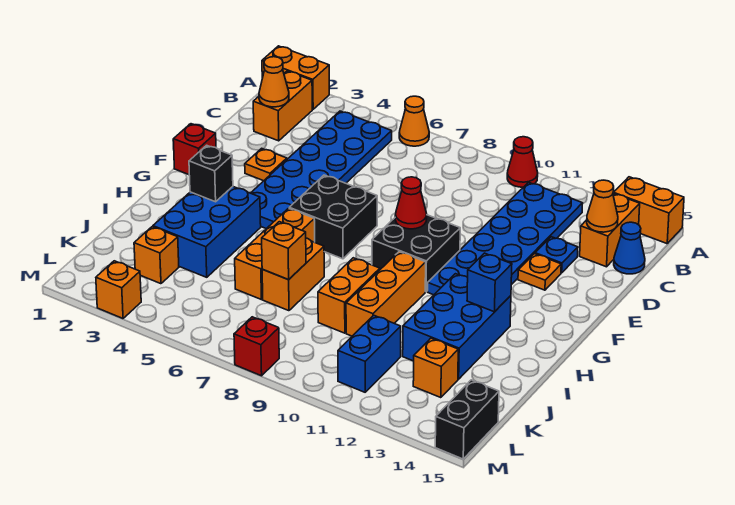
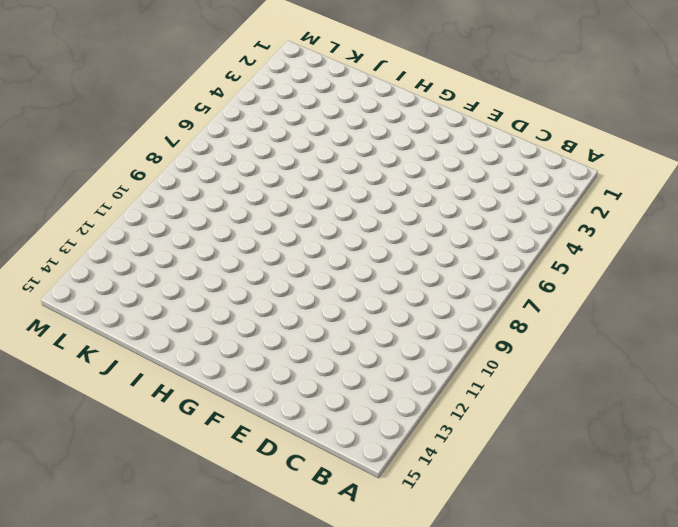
none -> orange 1x2 brick [262,46,329,109]
none -> orange 1x1 cone [399,96,429,146]
none -> red 1x1 cone [507,137,538,187]
none -> orange 1x2 brick [614,177,684,244]

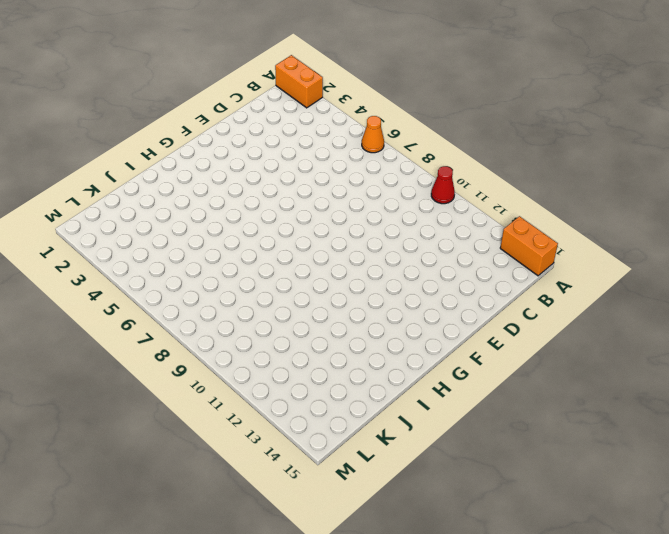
none -> orange 1x2 brick [253,71,312,141]
none -> blue 2x6 plate [251,111,392,229]
none -> blue 2x6 plate [428,182,583,295]
none -> orange 1x2 brick [580,193,640,267]

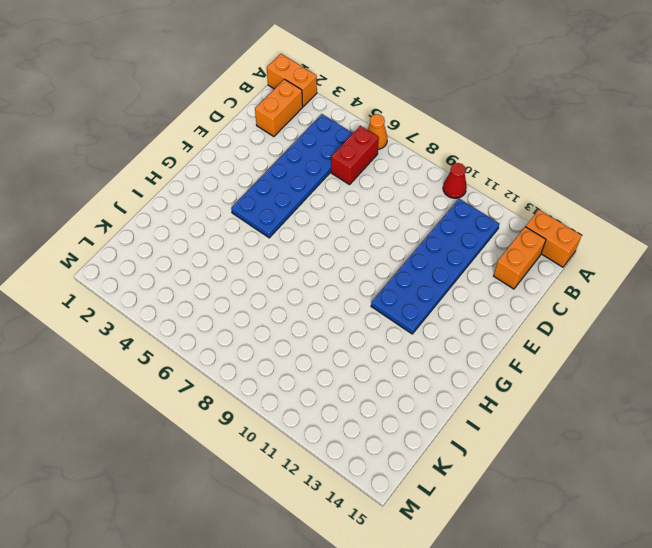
red 1x2 brick [331,126,379,185] -> none
none -> blue 1x1 cone [614,222,645,274]
none -> blue 1x1 plate [535,237,578,273]
none -> orange 1x1 plate [245,148,287,181]
none -> orange 1x1 plate [518,254,561,290]

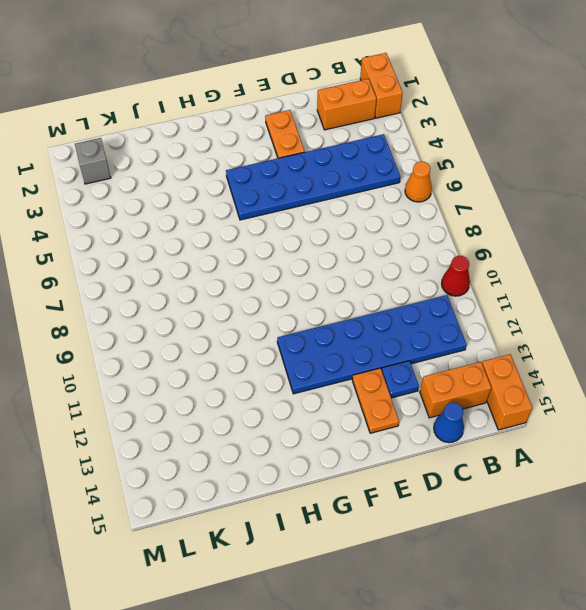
orange 1x2 plate [265,110,305,158] -> orange 1x1 plate [245,148,287,181]
orange 1x2 plate [352,368,399,433] -> orange 1x1 plate [518,254,561,290]
grey 1x1 brick [75,138,111,184] -> none
none -> red 1x1 brick [173,124,216,175]
none -> black 2x2 brick [289,175,377,259]
none -> black 2x2 brick [372,215,460,292]
none -> blue 2x3 brick [153,187,261,277]

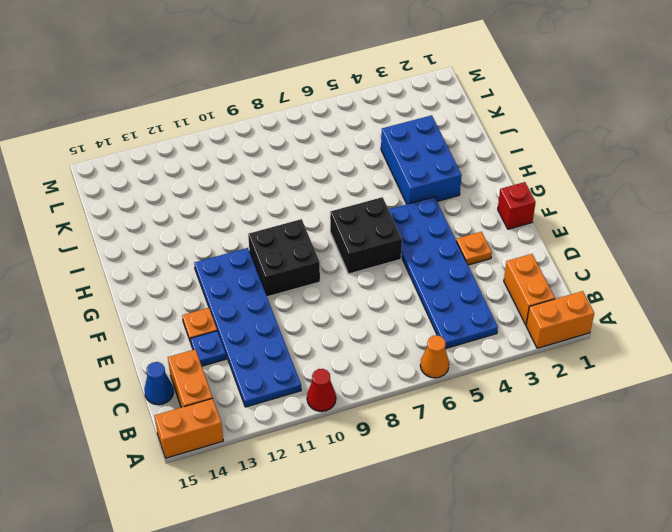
none -> orange 1x3 brick [235,208,315,299]
none -> orange 1x3 brick [346,252,426,336]
none -> blue 2x3 brick [403,274,511,379]
none -> orange 1x2 brick [262,238,324,311]

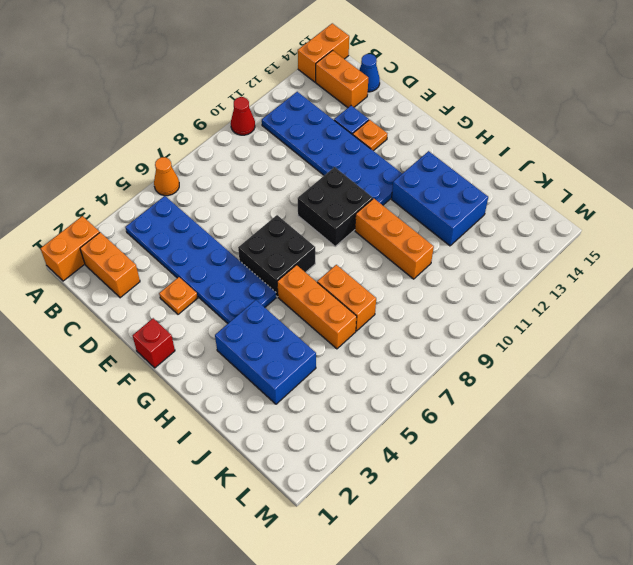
none -> orange 1x2 brick [318,258,380,333]
none -> orange 1x1 brick [134,227,179,284]
none -> blue 1x2 brick [338,315,401,392]
none -> orange 1x1 brick [413,338,458,398]

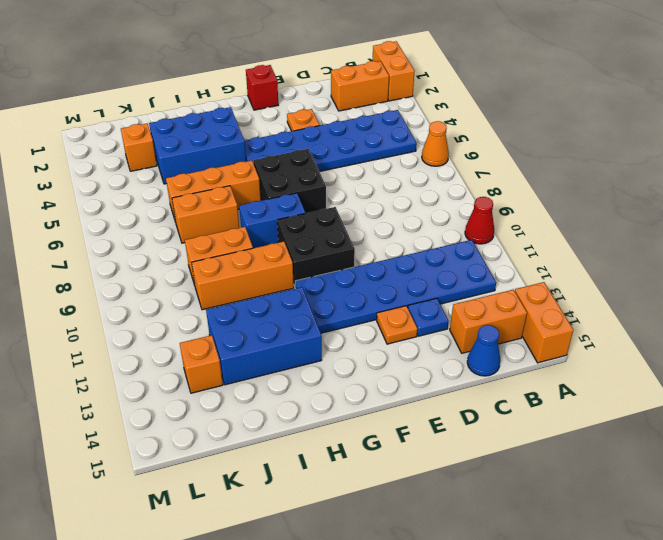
blue 1x2 brick [239,193,305,248] -> blue 1x2 brick moved to [338,315,401,392]
none -> black 1x2 brick [435,380,499,459]
none -> orange 1x1 brick [96,261,141,318]
none -> red 1x1 brick [234,317,279,376]
none -> orange 1x1 cone [259,57,289,107]

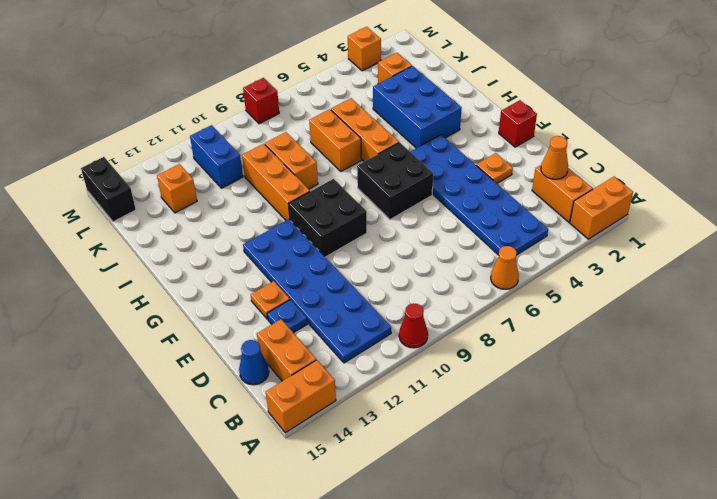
none -> blue 2x3 brick [403,274,511,379]
none -> orange 1x1 cone [587,180,618,232]
none -> red 1x1 cone [395,177,427,229]
none -> black 1x1 brick [189,145,233,202]

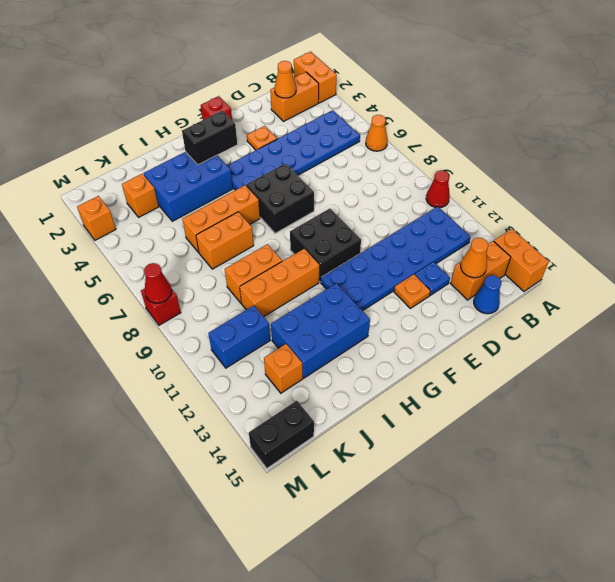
black 1x2 brick [182,111,237,165] -> black 1x1 brick [189,145,233,202]
red 1x1 cone [144,263,172,303] -> red 1x1 cone moved to [395,177,427,229]
none -> blue 1x1 brick [467,253,512,312]
none -> orange 1x1 brick [262,222,306,280]

